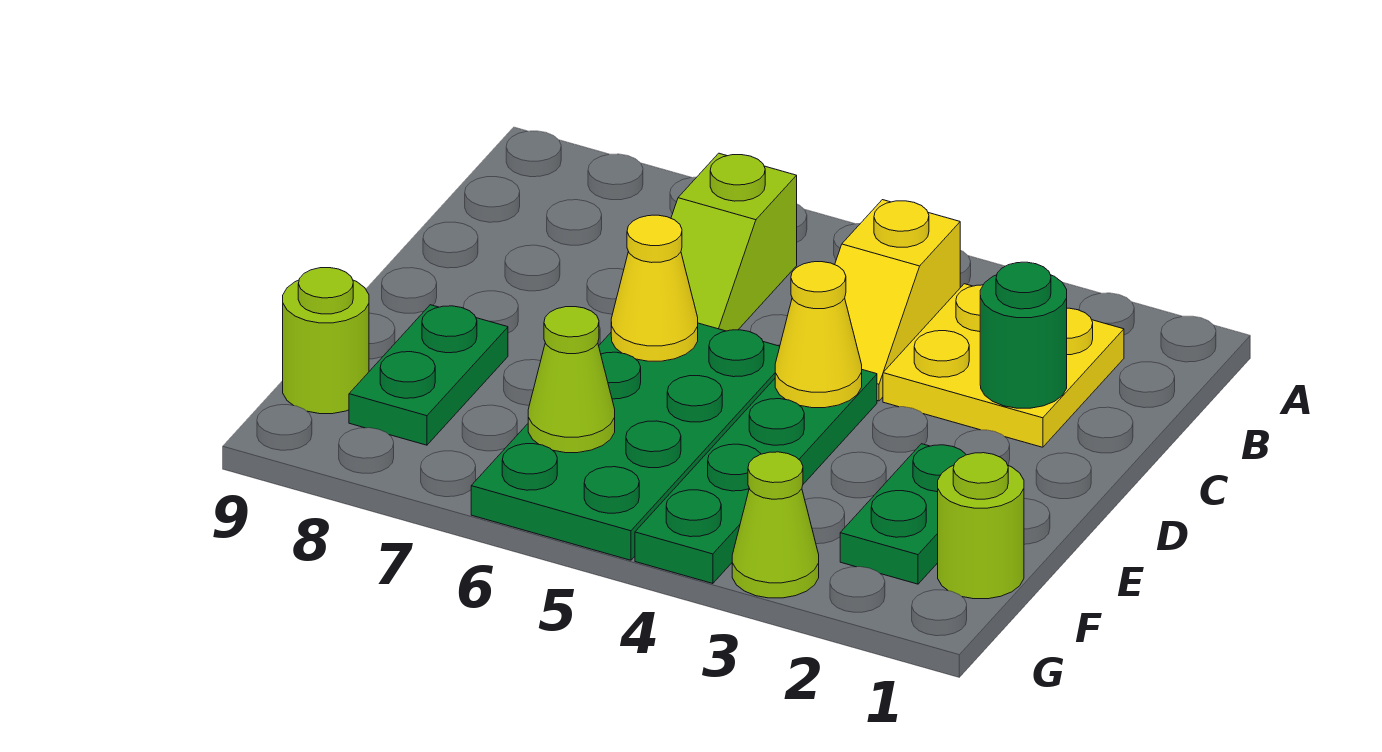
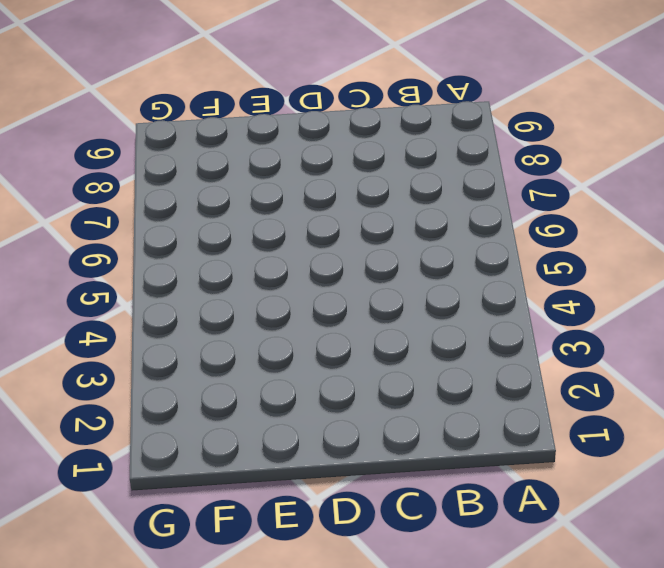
none -> yellow 2x2 plate [883,284,1124,447]
none -> yellow 1x2 slope [835,200,960,401]
none -> lime 1x2 slope [671,153,797,331]

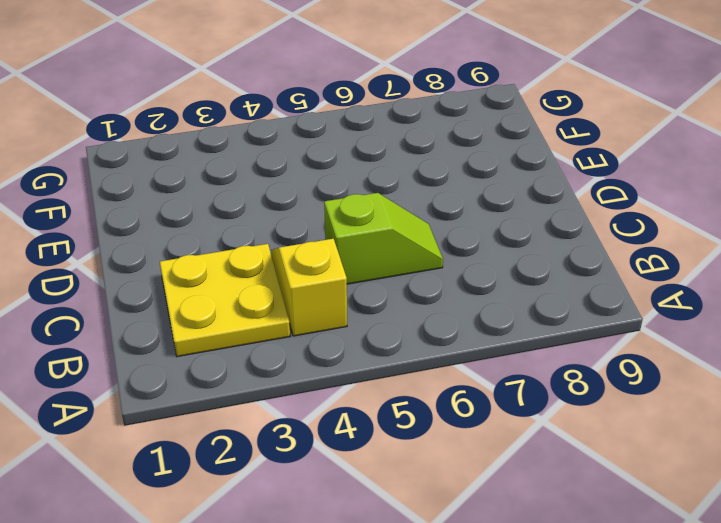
lime 1x2 slope [324,193,443,284] -> lime 1x2 slope turned to [671,153,797,331]
none -> green 1x4 plate [635,370,877,584]
none -> green 2x4 plate [471,323,780,560]
none -> green 1x2 plate [840,444,966,584]

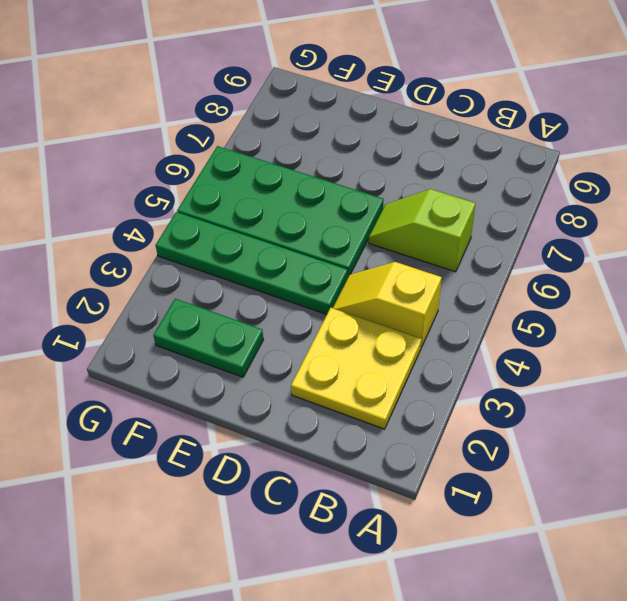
none -> green 1x2 plate [349,305,508,445]
none -> lime 1x1 round brick [938,453,1024,599]
none -> lime 1x1 round brick [283,268,369,414]

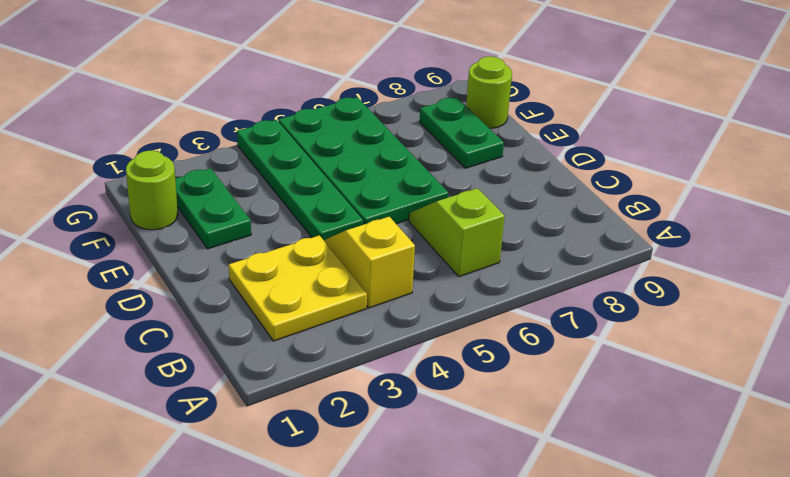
none -> lime 1x1 cone [732,452,819,598]
none -> green 1x1 round brick [980,262,1067,408]
none -> yellow 1x1 cone [775,262,862,408]

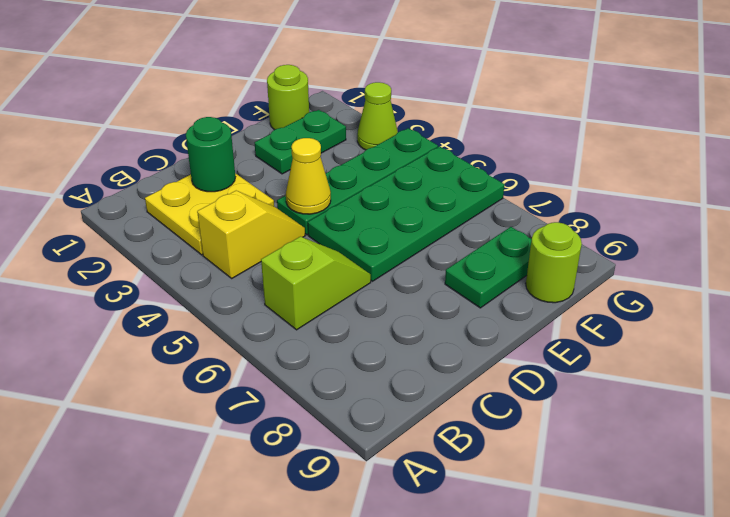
none -> yellow 1x1 cone [611,215,698,361]
none -> lime 1x1 cone [528,307,615,453]

